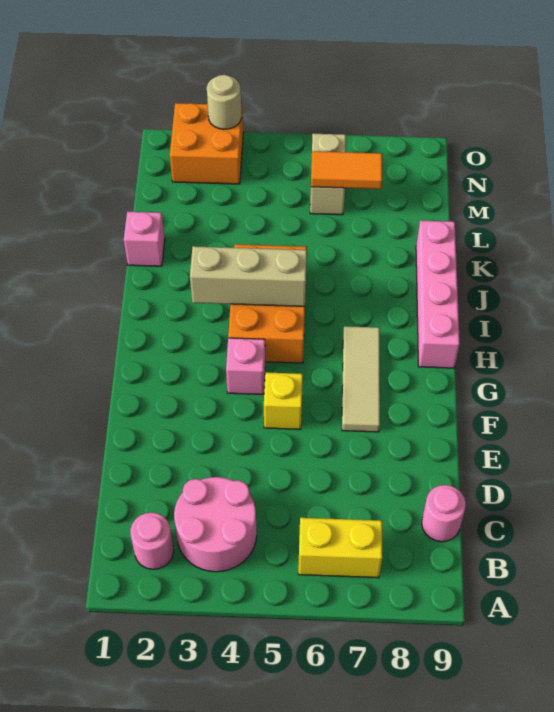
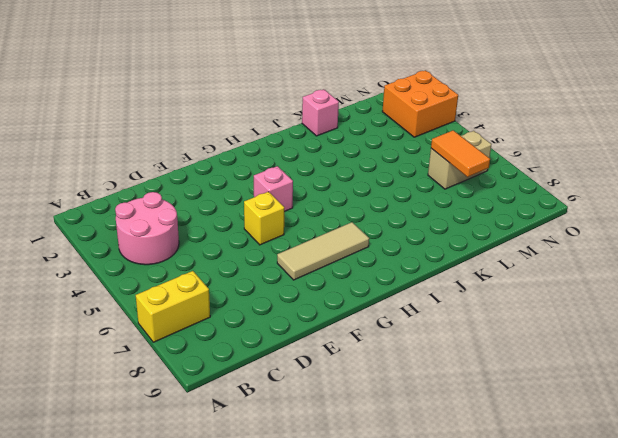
yellow 1x2 brick [136,271,210,342] -> yellow 1x2 brick turned to [298,518,382,578]
none -> pink 1x1 round brick [130,513,174,569]
none -> pink 1x1 round brick [422,485,466,542]
none -> orange 2x3 brick [228,244,307,363]

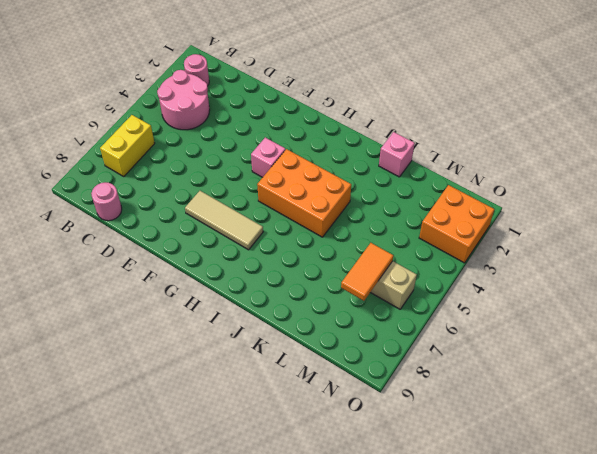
none -> yellow 1x1 brick [264,373,303,429]
none -> pink 1x4 brick [416,221,460,368]
none -> tan 1x3 brick [190,246,307,306]

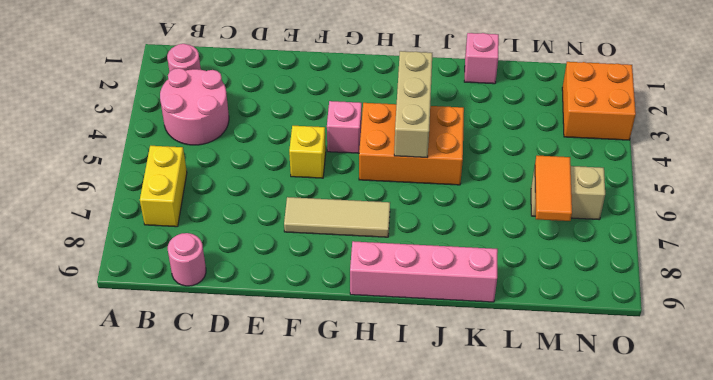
none -> tan 1x1 round brick [207,75,242,129]

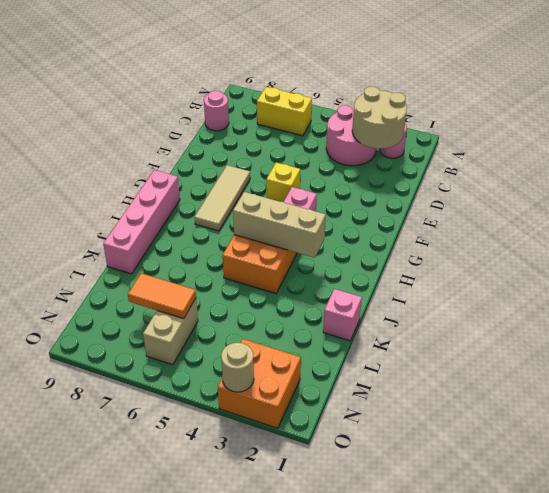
tan 2x2 round brick [352,87,407,149] -> none

